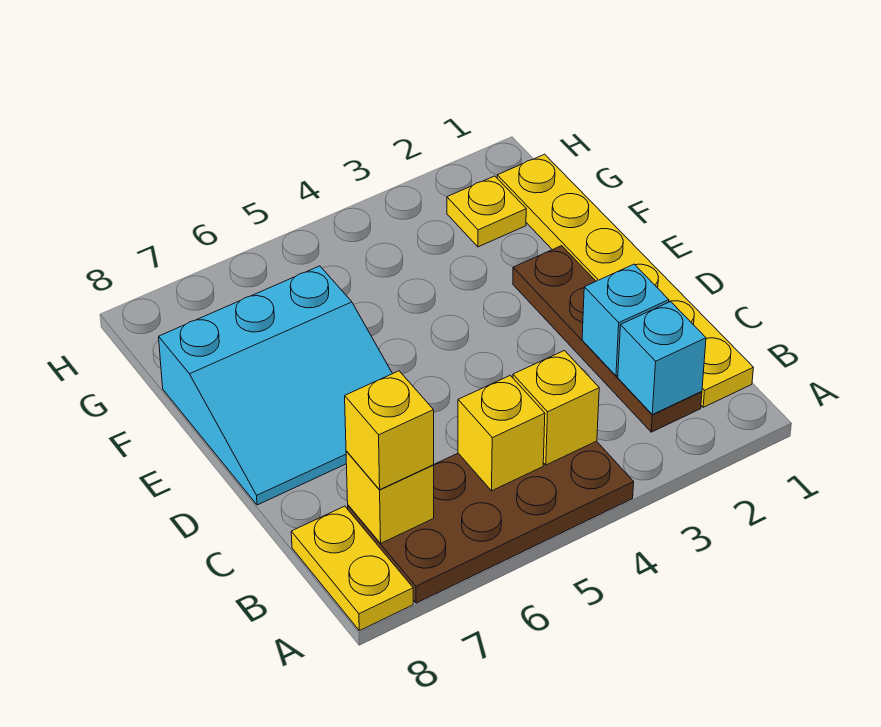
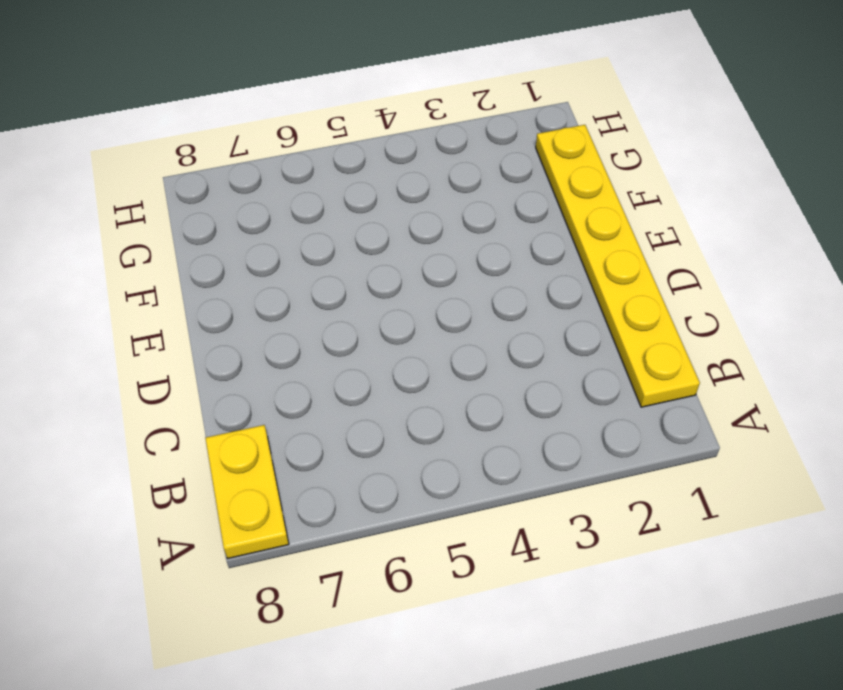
none -> brown 2x4 plate [348,441,634,603]
none -> brown 1x4 plate [513,246,702,432]
none -> cyan 3x3 slope [159,266,392,505]

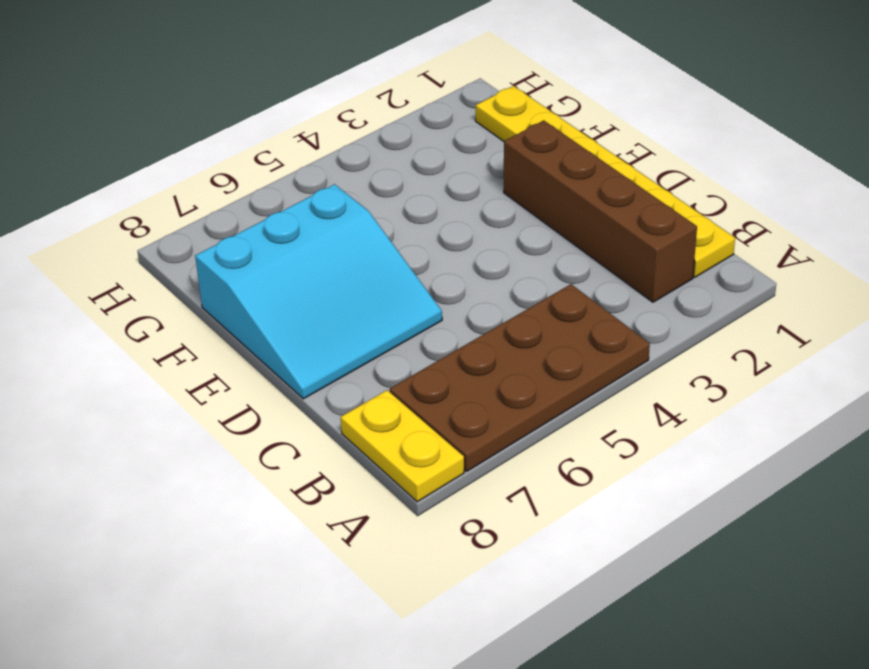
brown 1x4 brick [504,120,697,302] -> brown 1x4 plate [513,246,702,432]
none -> yellow 1x1 plate [447,176,526,247]
none -> cyan 1x1 brick [618,302,706,415]
none -> yellow 1x1 brick [513,351,599,465]

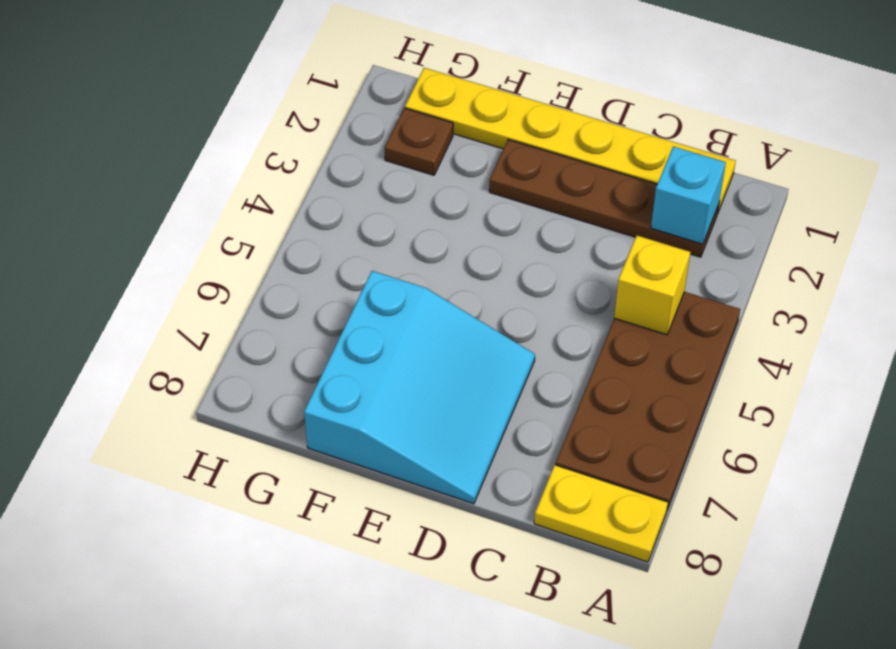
brown 1x1 plate [384,108,453,175] -> yellow 1x1 plate [447,176,526,247]
none -> yellow 1x1 brick [458,375,545,491]
none -> yellow 1x1 brick [346,451,434,543]
none -> cyan 1x1 brick [582,264,669,376]

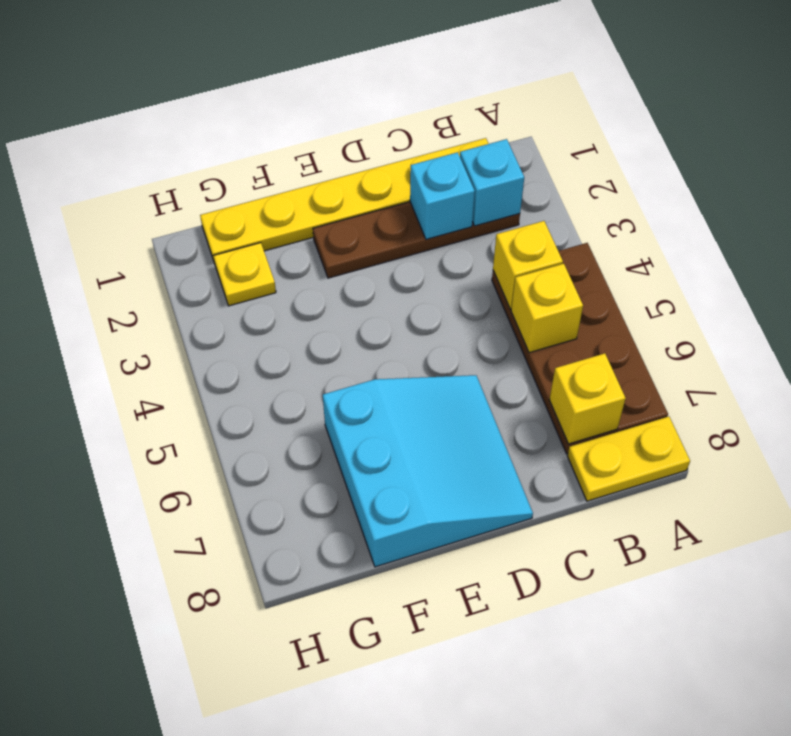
none -> yellow 1x1 brick [345,371,434,489]

